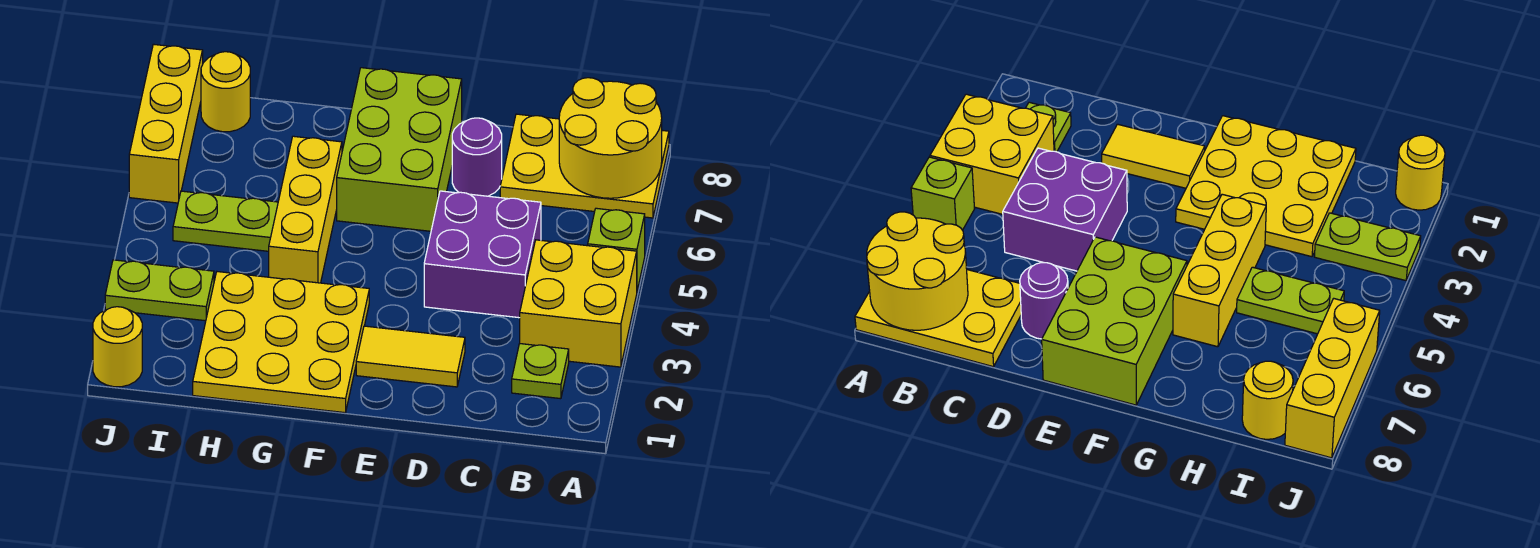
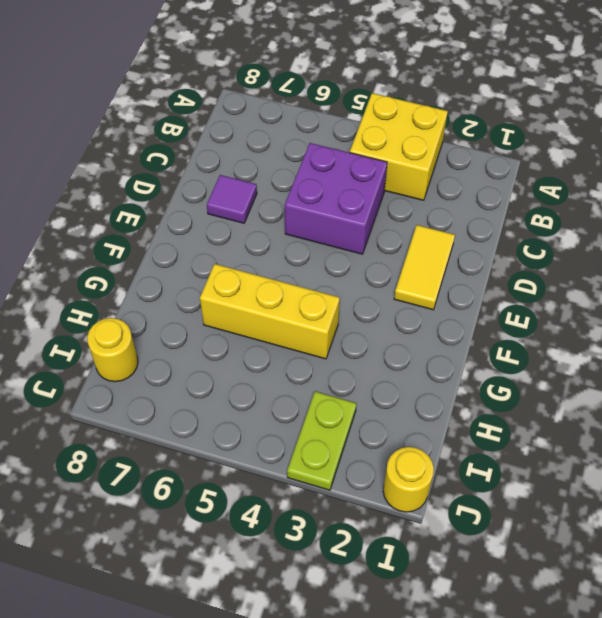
purple 1x1 tile [207,175,257,223] -> purple 1x1 round brick [452,118,502,196]
none -> lime 1x1 brick [588,208,645,290]
none -> yellow 2x3 plate [500,114,669,218]
none -> lime 1x1 plate [512,344,569,399]

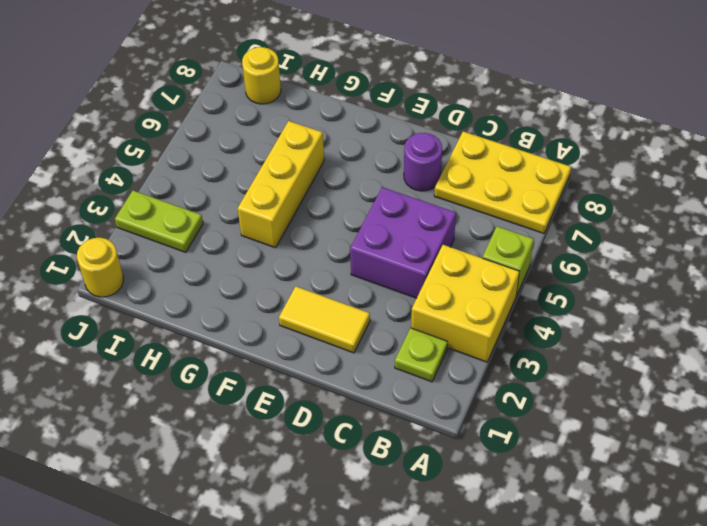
none -> lime 2x3 brick [337,68,462,231]
none -> yellow 3x3 plate [193,272,369,413]
none -> lime 1x2 plate [173,191,278,251]

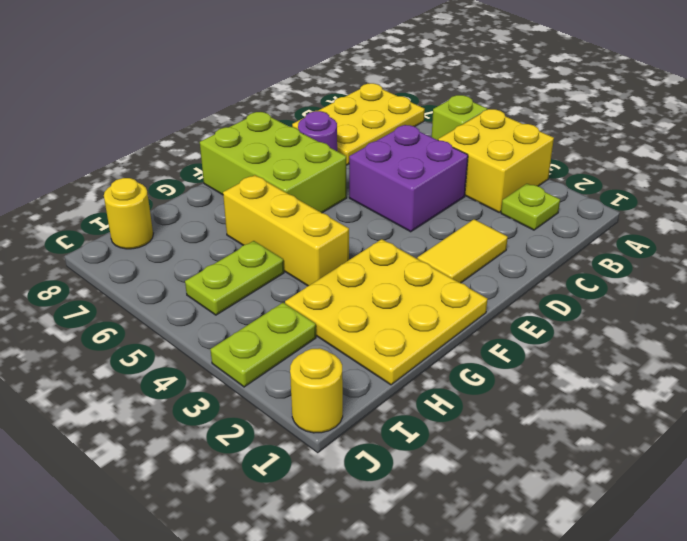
none -> yellow 1x3 brick [129,44,203,203]
none -> yellow 2x2 round brick [559,78,662,198]

